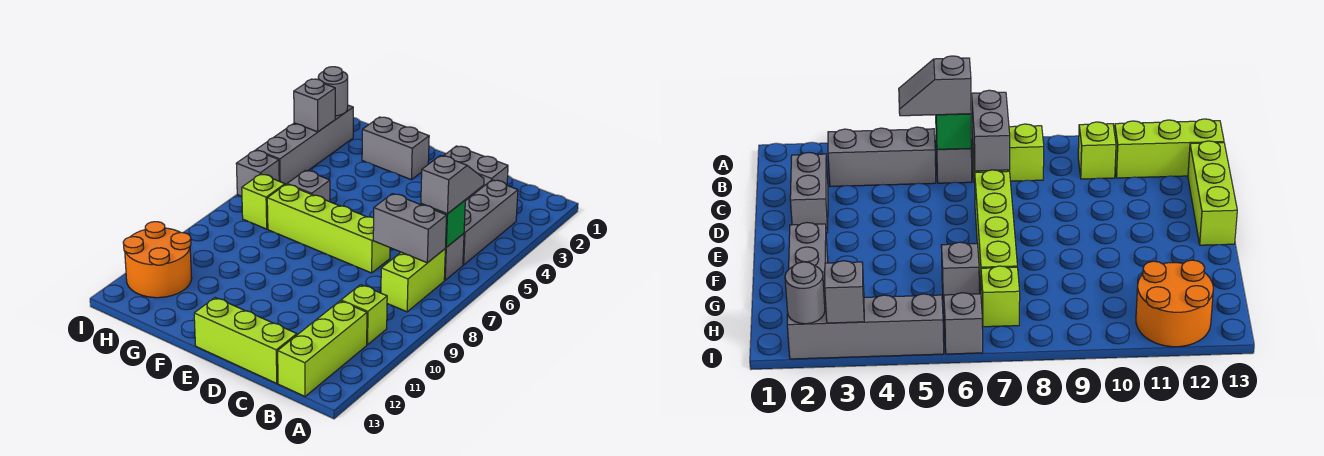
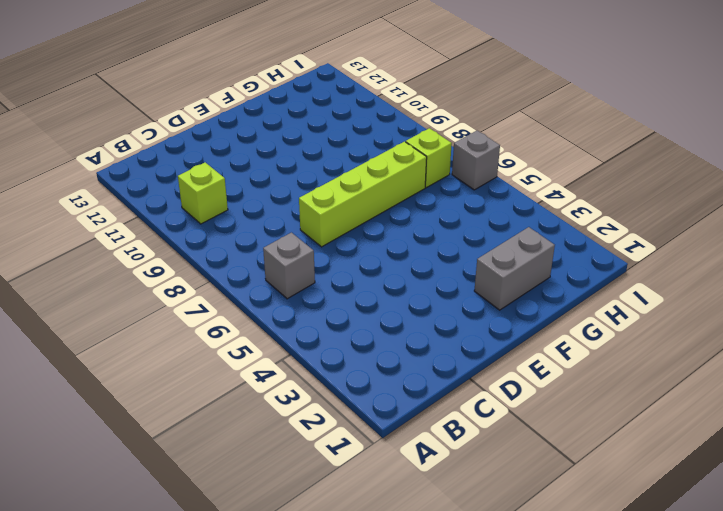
none -> grey 1x3 brick [463,180,518,265]
none -> lime 1x2 brick [381,249,445,312]
none -> lime 1x3 brick [278,301,367,396]

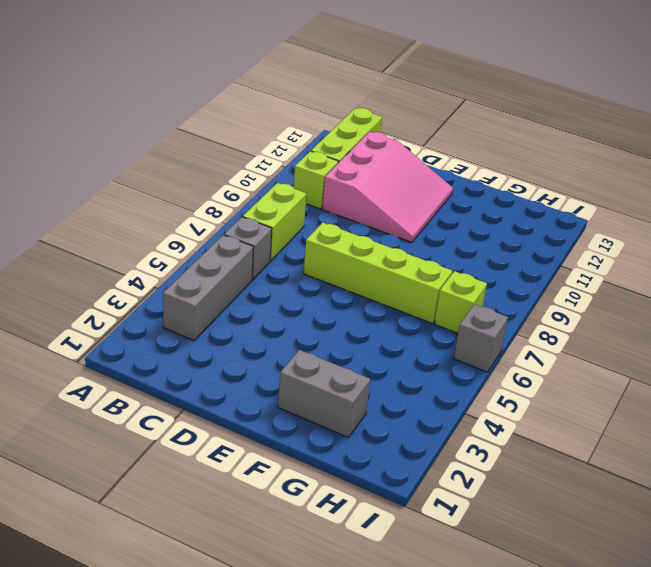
pink 3x3 slope [322,132,453,242] -> none
none -> grey 1x2 brick [444,146,508,201]
none -> lime 1x3 brick [194,298,297,383]
none -> grey 1x1 brick [287,170,330,202]

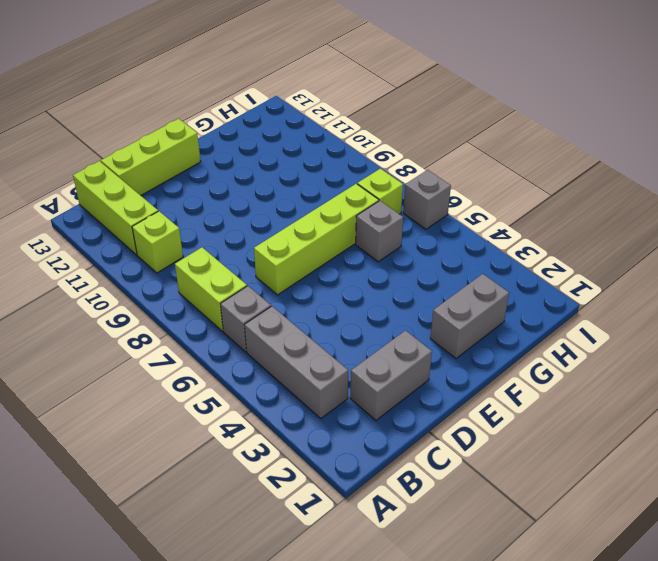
none -> orange 2x2 round brick [123,222,192,298]
none -> grey 1x4 brick [256,105,353,185]
none -> green 1x1 brick [421,200,465,247]

